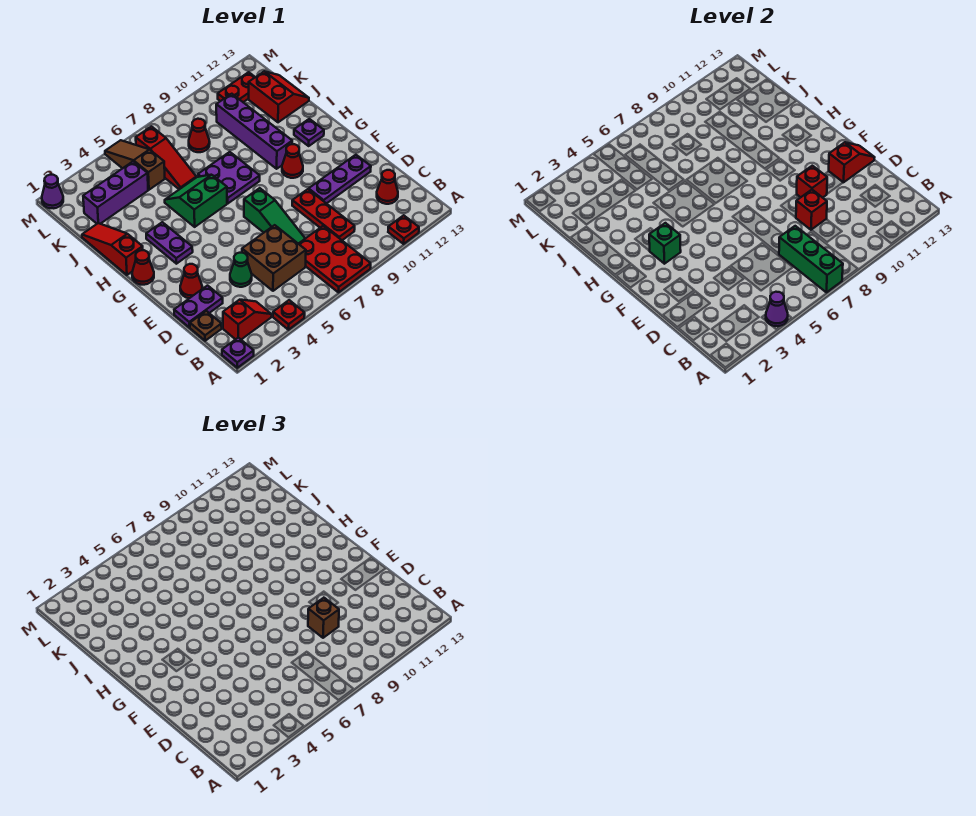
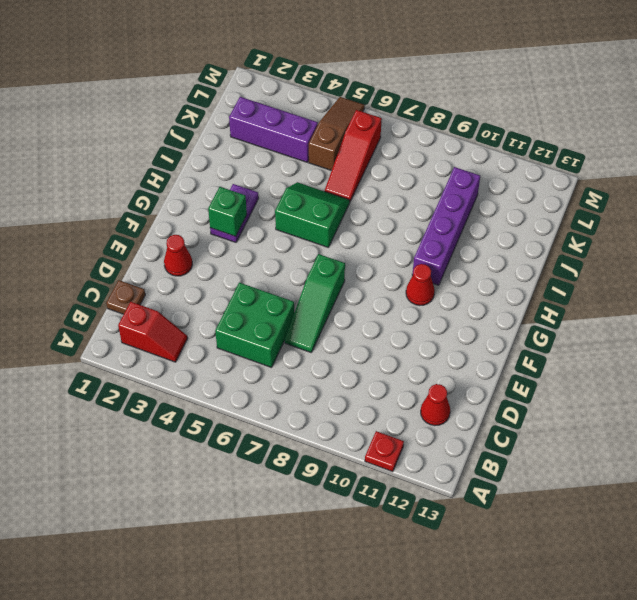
green 2x2 brick [215,283,294,367] -> brown 2x2 brick [242,225,306,291]
none -> purple 1x1 plate [222,338,254,368]
none -> red 1x1 plate [273,300,305,330]
none -> red 2x3 plate [299,226,371,292]
none -> red 1x3 plate [292,189,355,240]

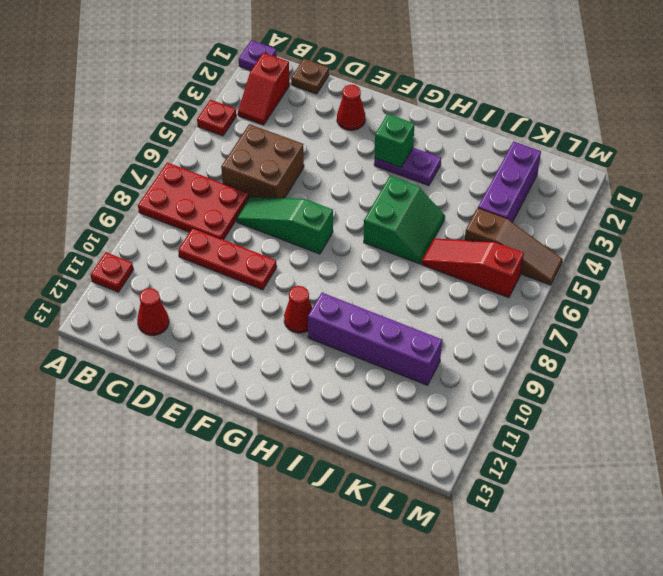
none -> purple 1x2 plate [174,286,223,327]
none -> green 1x1 cone [230,253,252,287]
none -> purple 1x3 plate [309,155,371,204]
none -> red 1x1 cone [132,250,154,285]

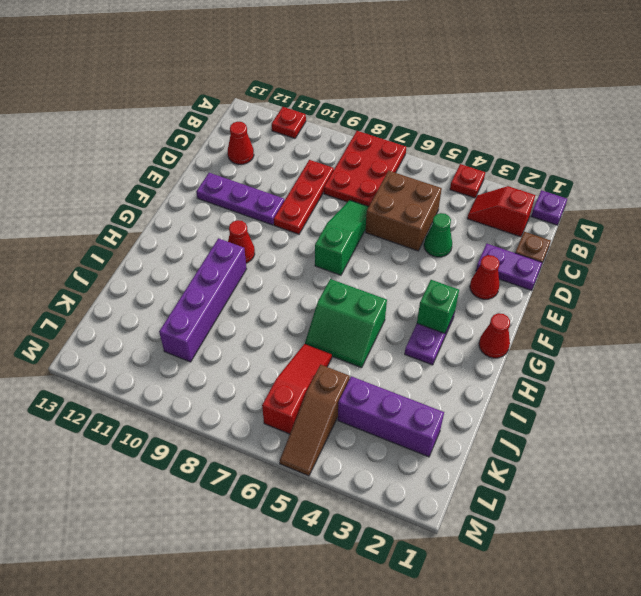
none -> red 1x3 slope [82,223,143,275]
none -> purple 2x2 plate [198,152,260,203]
none -> purple 1x1 plate [294,119,324,146]
none -> red 2x2 slope [249,71,309,122]

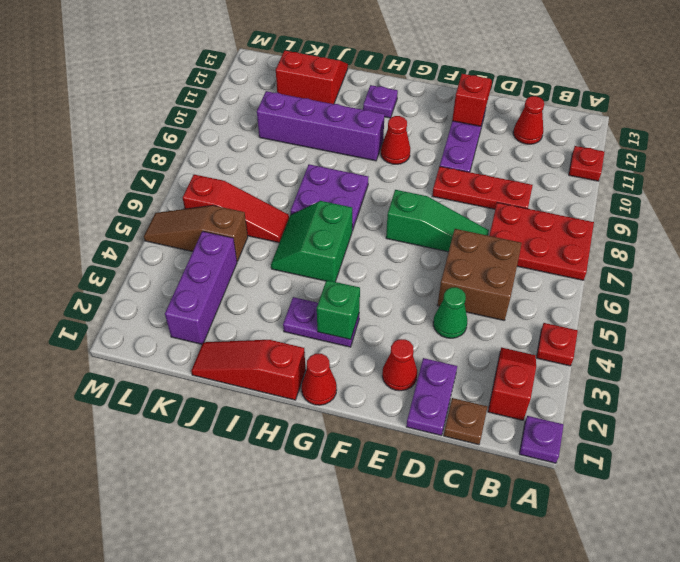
none -> red 1x1 cone [189,119,210,152]
none -> red 1x2 plate [218,72,255,102]
none -> purple 1x1 cone [42,175,63,208]
none -> purple 1x1 cone [766,292,788,326]

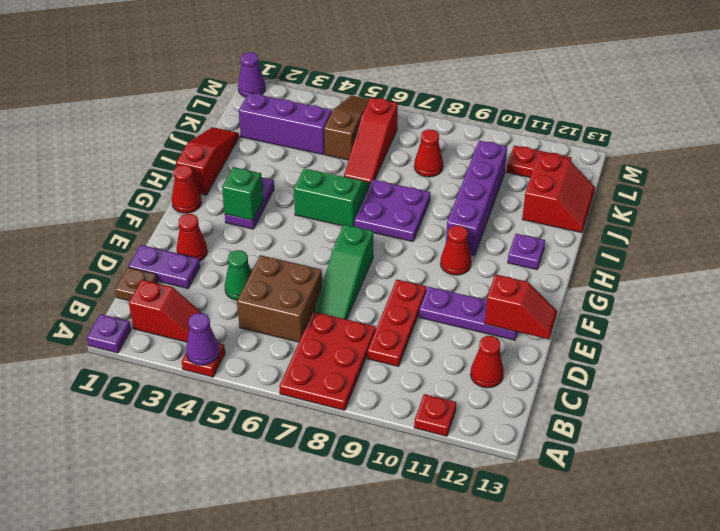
none -> green 1x3 brick [779,226,843,292]
none -> red 1x1 brick [796,190,827,230]
none -> red 1x1 brick [797,166,827,198]
none -> brown 1x1 brick [308,598,339,638]

